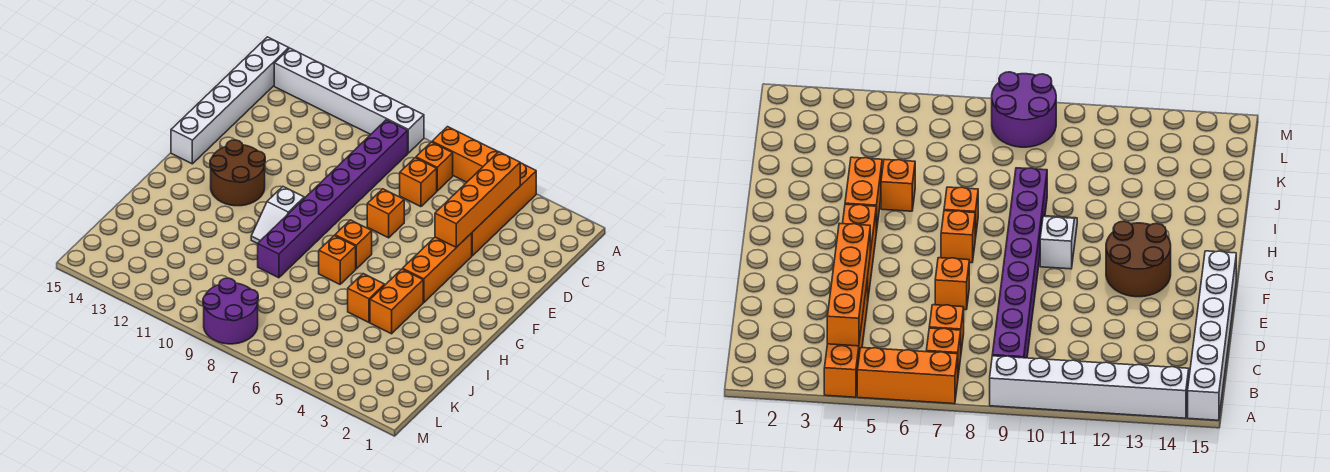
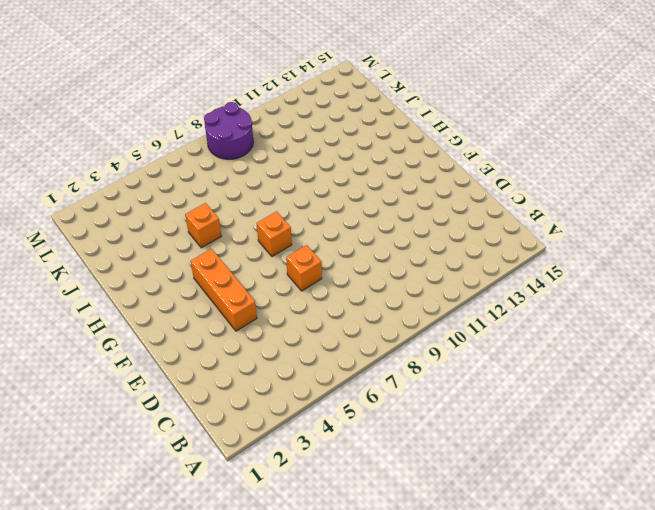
none -> orange 1x4 brick [472,163,536,256]
none -> orange 1x3 brick [432,127,498,182]
none -> white 1x6 brick [274,48,424,153]

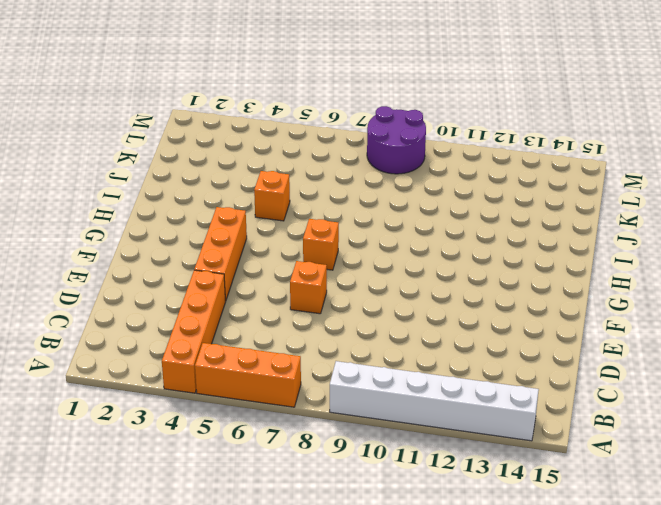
none -> white 1x6 brick [171,37,289,164]
none -> orange 1x1 brick [416,142,453,191]
none -> purple 1x8 brick [258,120,408,278]

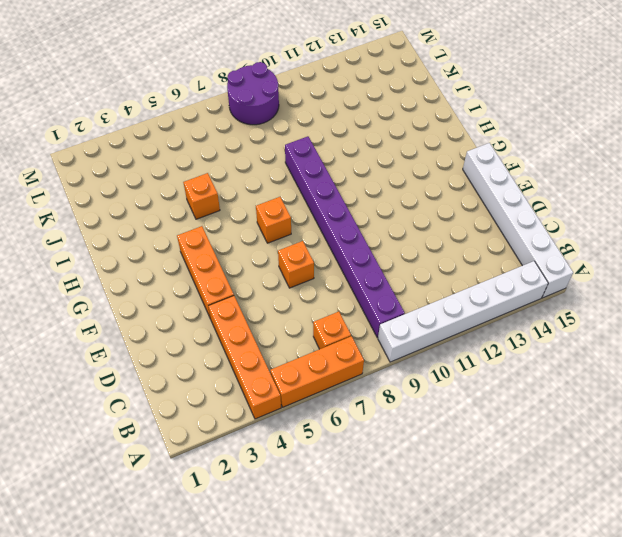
none -> orange 1x1 brick [400,158,437,207]
none -> brown 2x2 round brick [210,140,265,206]
none -> white 1x2 slope [251,187,304,244]

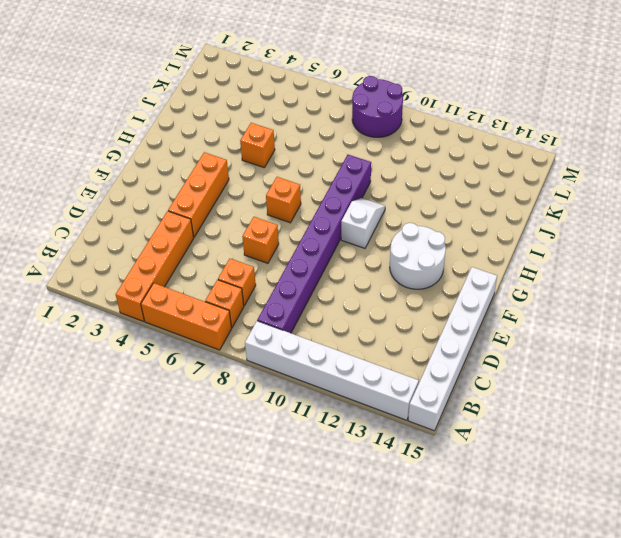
white 2x2 round brick [390,223,446,289] -> brown 2x2 round brick [210,140,265,206]
none -> orange 1x2 brick [370,269,423,334]
none -> orange 1x1 brick [319,236,356,284]
none -> orange 1x4 brick [435,152,520,247]

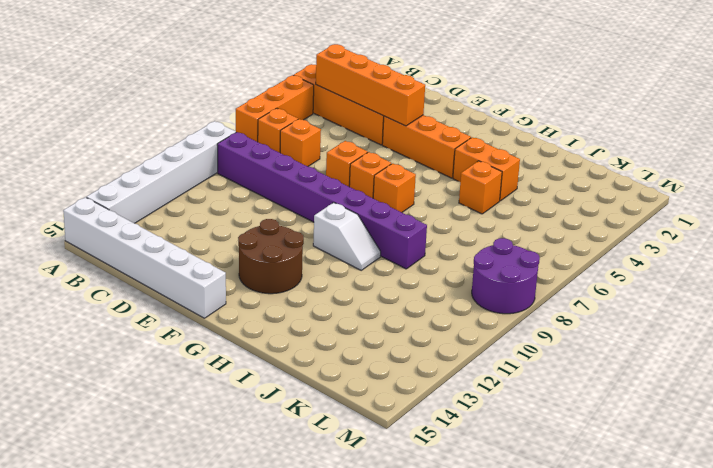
orange 1x1 brick [349,152,391,198] -> orange 1x1 brick moved to [319,236,356,284]

